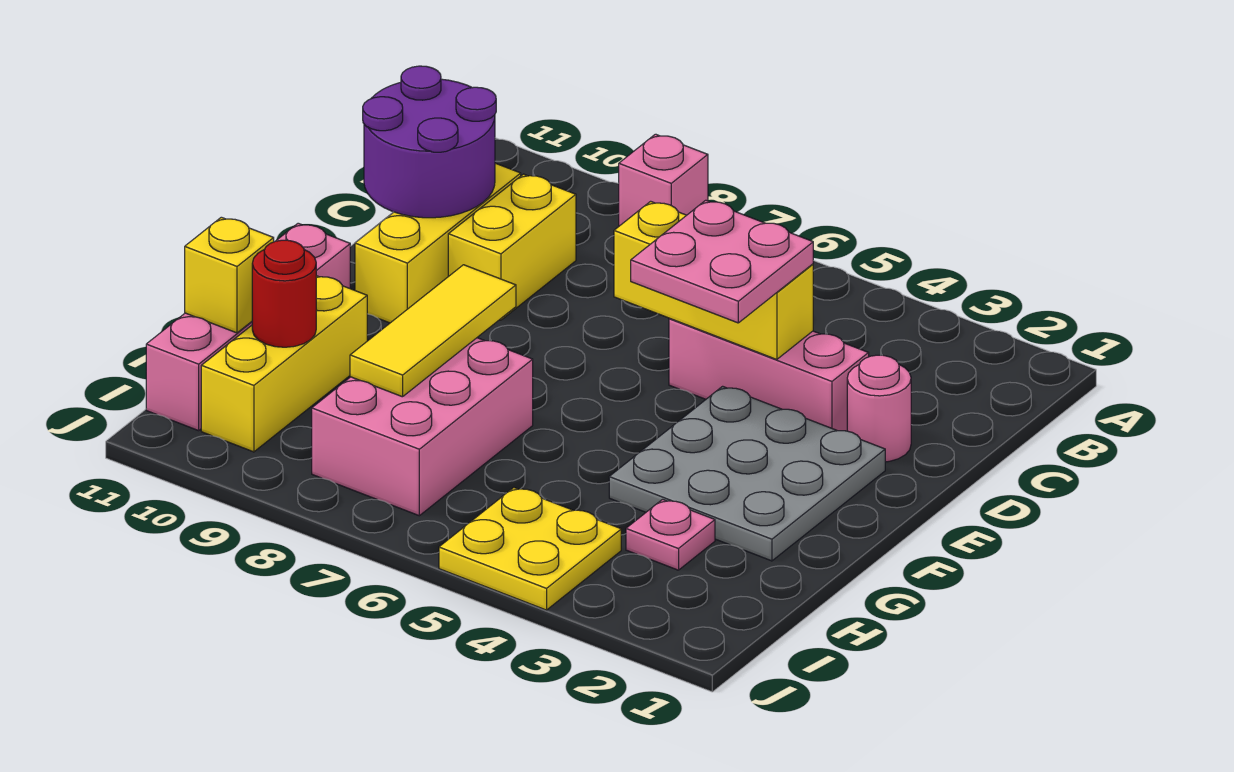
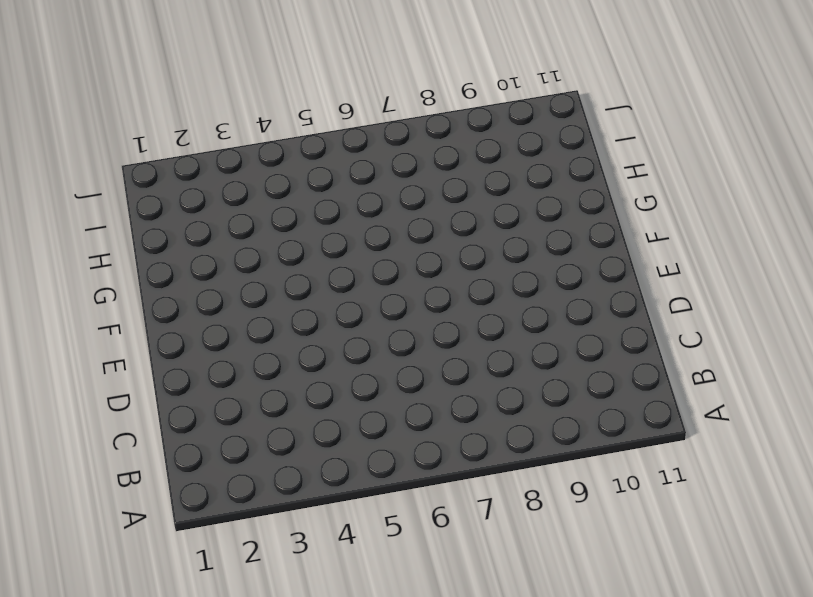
none -> pink 1x1 brick [619,134,708,226]
none -> yellow 1x2 brick [448,174,576,320]
none -> yellow 1x3 brick [355,163,521,323]

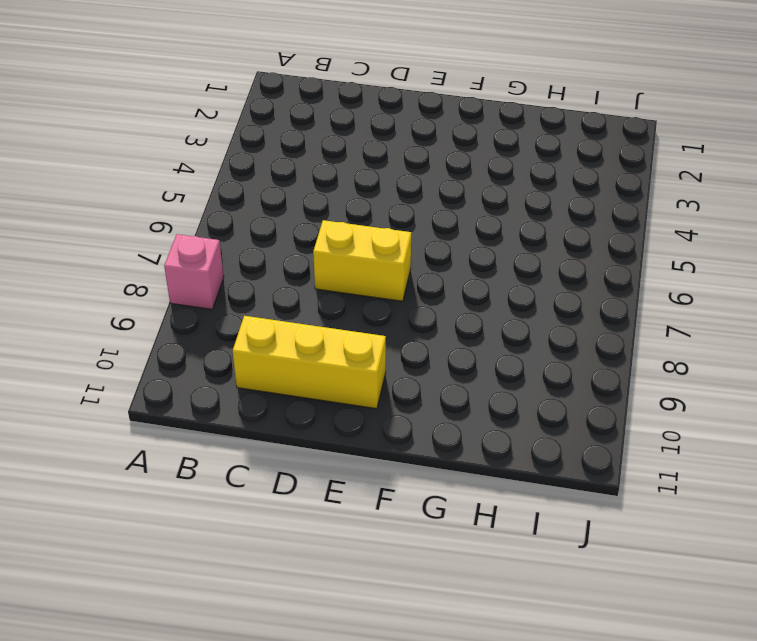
yellow 1x2 brick [313,220,411,301] -> yellow 1x2 brick moved to [448,174,576,320]
none -> pink 1x1 round brick [847,355,911,462]
none -> pink 1x3 brick [669,319,869,431]
none -> grey 3x3 plate [609,386,885,561]

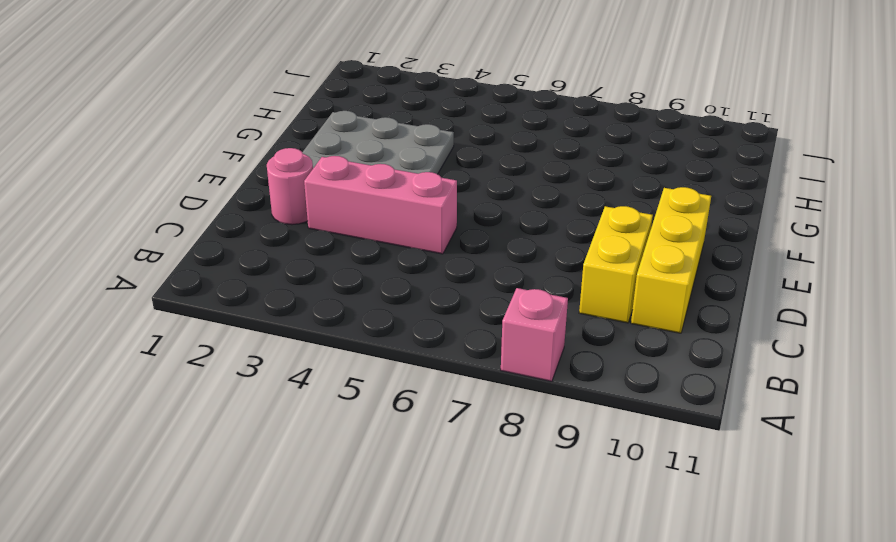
none -> pink 1x4 brick [146,223,350,431]
none -> pink 2x3 brick [312,338,533,516]
none -> yellow 1x3 brick [201,276,367,452]

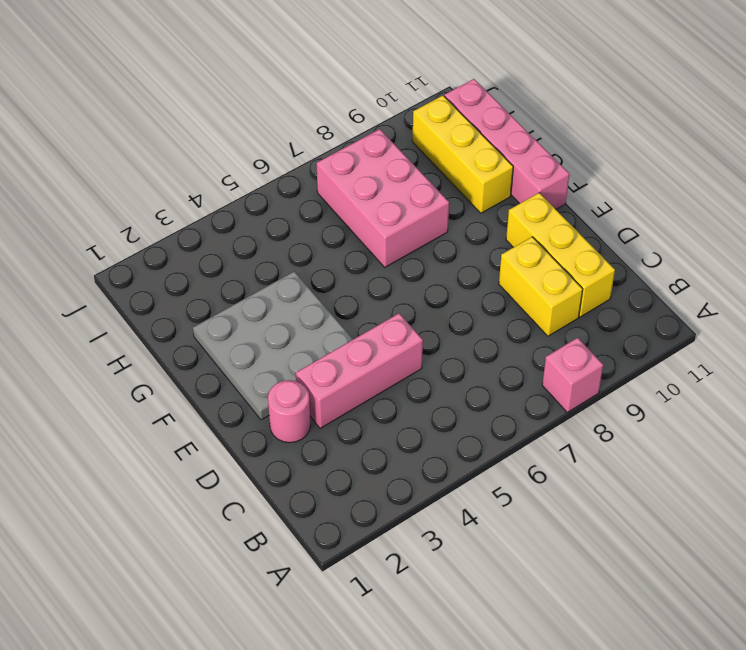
none -> pink 1x1 plate [626,499,715,570]
none -> yellow 2x2 plate [439,488,621,610]
none -> purple 2x2 round brick [363,66,496,218]

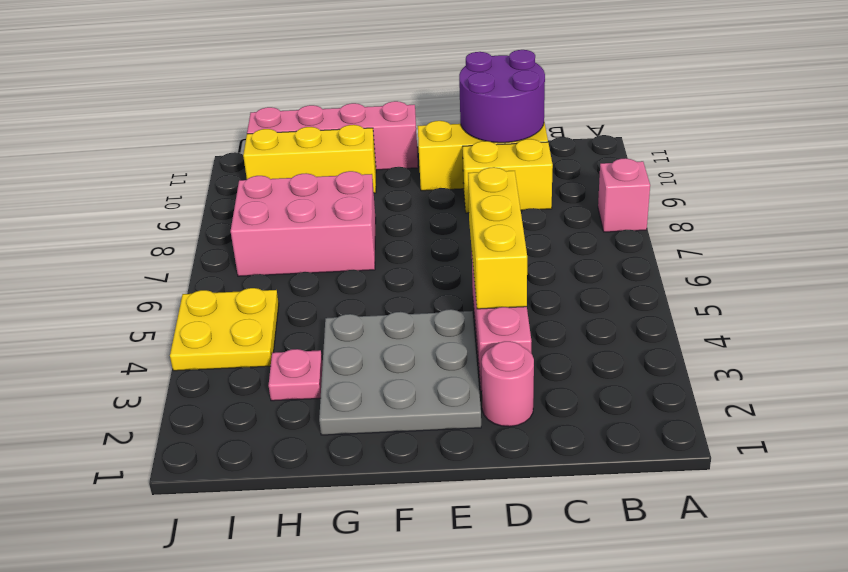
none -> yellow 1x3 tile [350,265,516,397]
none -> red 1x1 round brick [252,240,316,347]
none -> yellow 1x1 brick [185,217,274,333]

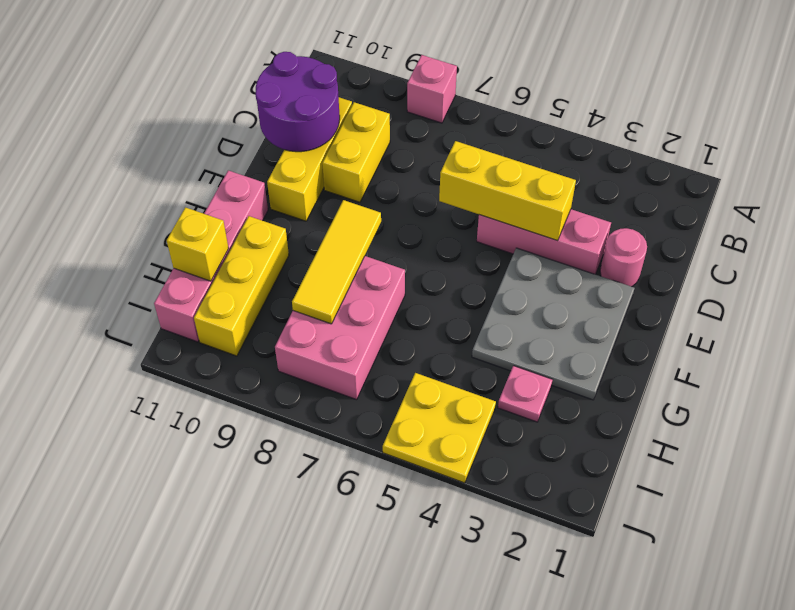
none -> red 1x1 round brick [252,240,316,347]
none -> pink 2x2 plate [631,200,813,323]

